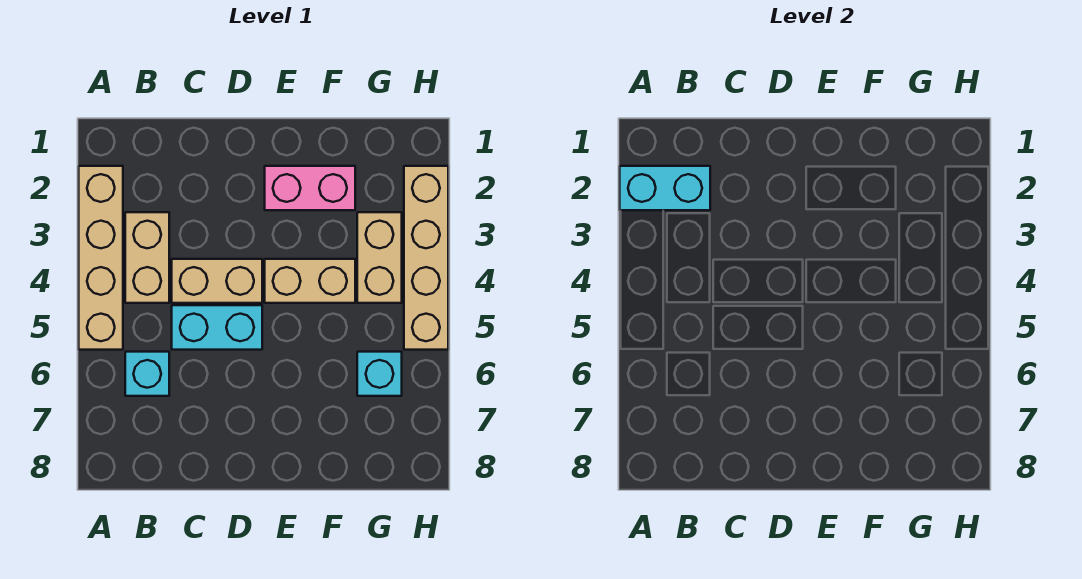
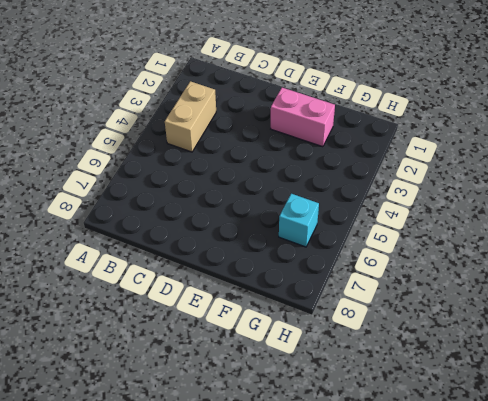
none -> tan 1x4 brick [79,166,123,350]
none -> cyan 1x1 brick [125,352,169,396]

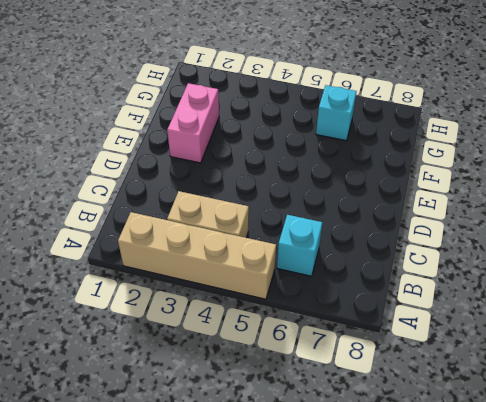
none -> tan 1x2 brick [172,259,262,303]
none -> cyan 1x2 brick [172,305,262,350]

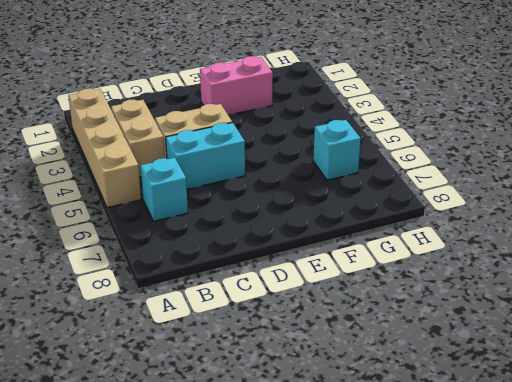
none -> tan 1x2 brick [265,259,355,303]
none -> tan 1x2 brick [357,212,402,303]

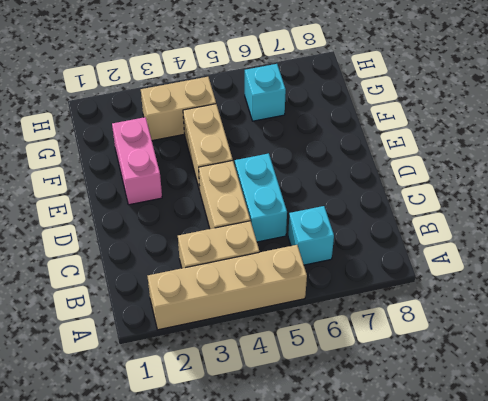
none -> tan 1x4 brick [404,166,448,350]
none -> cyan 1x2 brick [620,166,710,210]

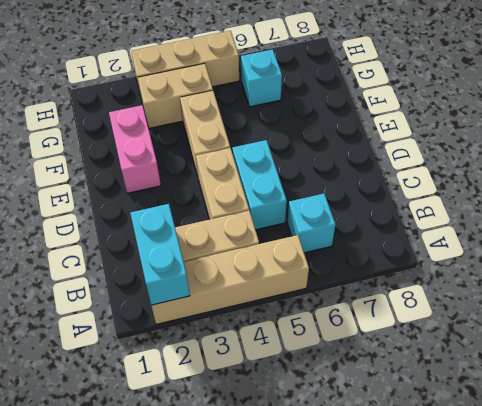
tan 1x3 brick [131,31,239,96] -> tan 1x4 brick [404,166,448,350]

